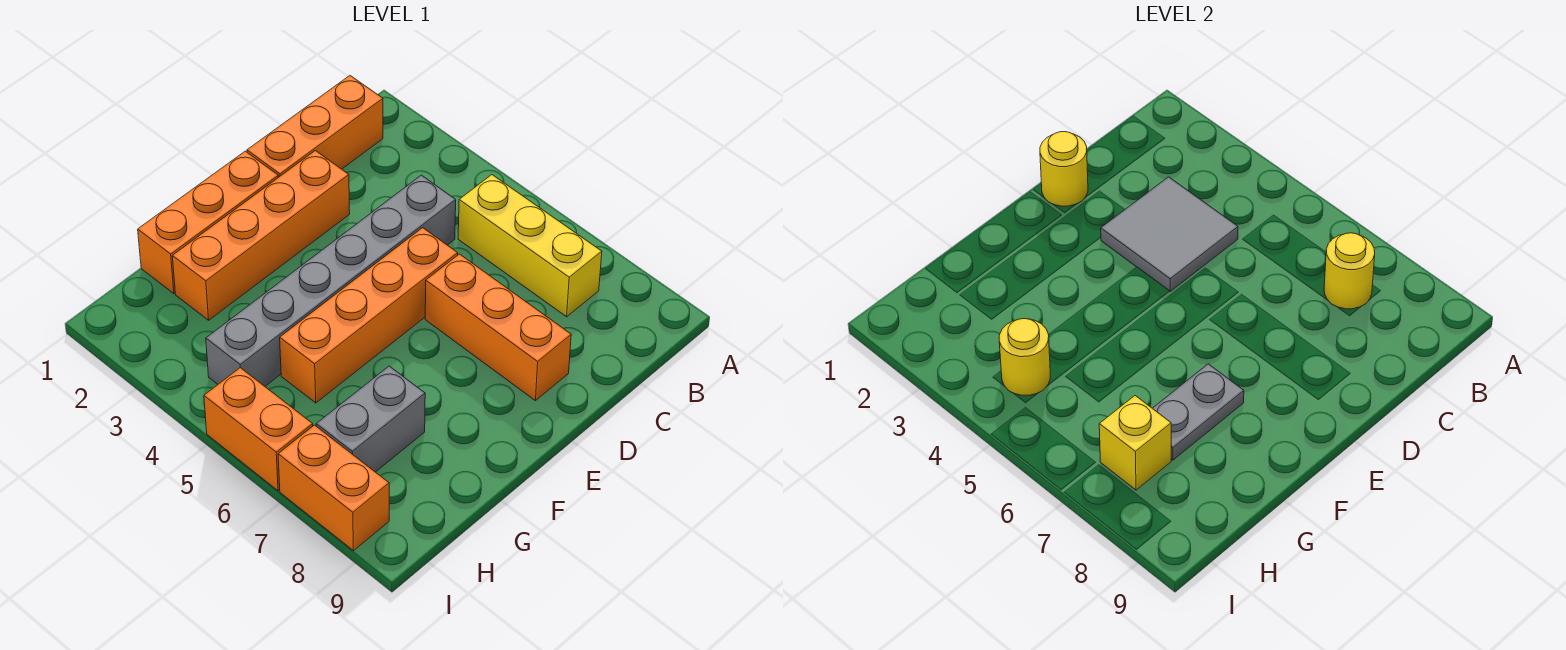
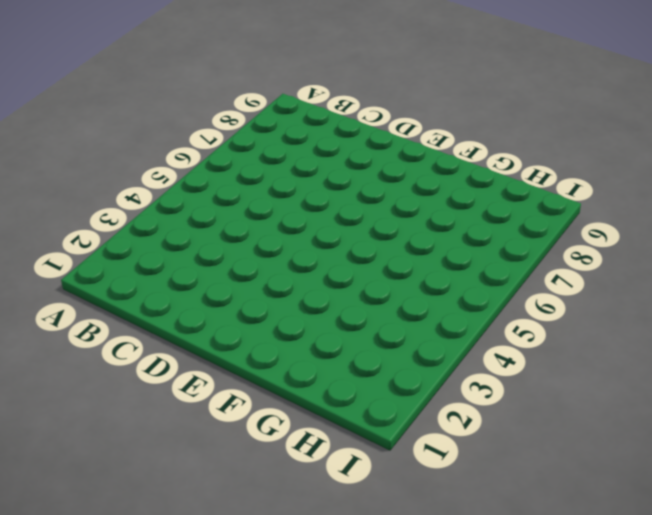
none -> orange 1x3 brick [247,76,383,177]
none -> yellow 1x3 brick [458,175,602,317]
none -> grey 1x6 brick [206,175,456,386]

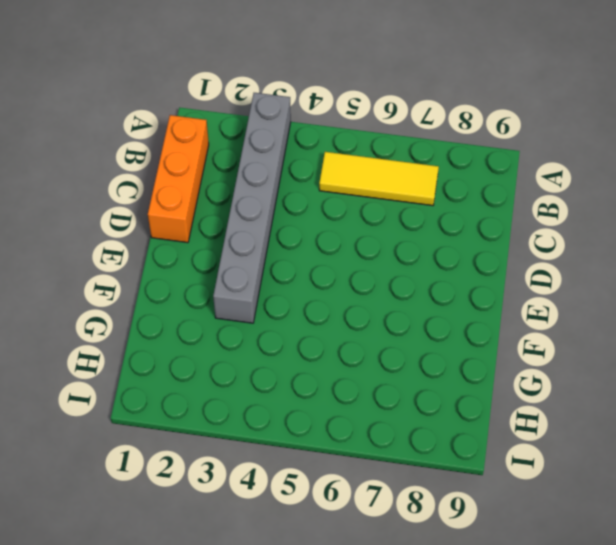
grey 1x6 brick [213,93,291,323] -> grey 1x6 brick moved to [206,175,456,386]
yellow 1x3 tile [319,152,439,206] -> yellow 1x3 brick [458,175,602,317]
none -> orange 1x4 brick [172,151,350,320]
none -> orange 1x4 brick [280,228,458,403]
none -> orange 1x3 brick [425,254,571,401]

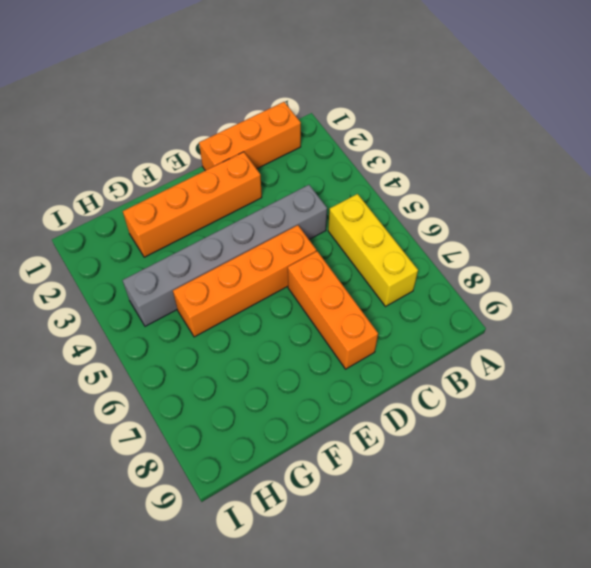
none -> orange 1x3 brick [138,151,278,294]
none -> grey 1x2 brick [316,366,425,472]
none -> orange 1x2 brick [204,368,313,491]

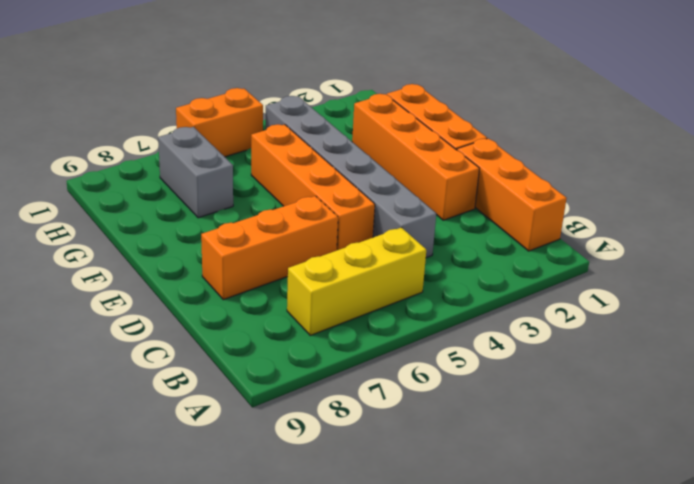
none -> orange 1x2 brick [278,425,389,551]
none -> yellow 1x1 round brick [1324,233,1375,309]
none -> grey 2x2 tile [1101,177,1238,291]

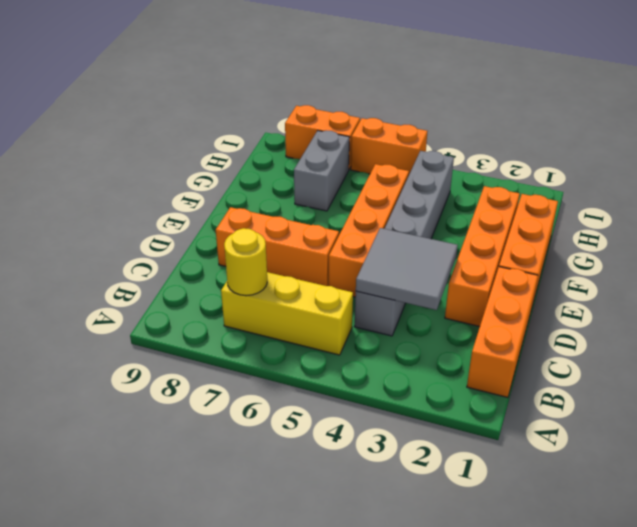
none -> yellow 1x1 round brick [1040,132,1088,206]
none -> grey 1x2 plate [1153,364,1244,460]
none -> yellow 1x1 round brick [999,319,1050,395]

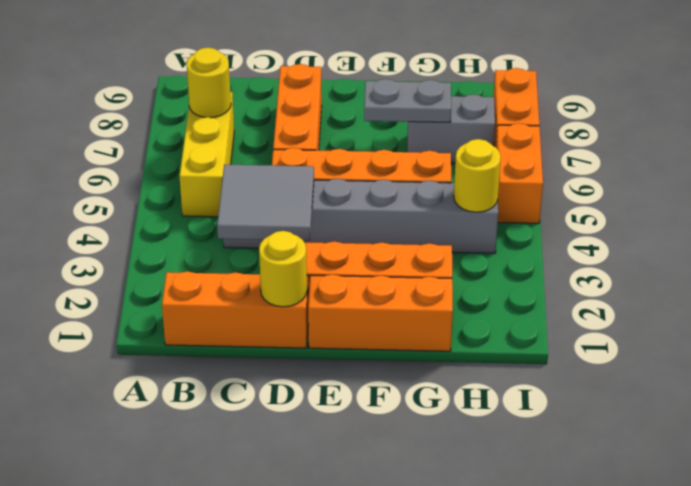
none -> yellow 1x1 brick [1099,396,1171,490]

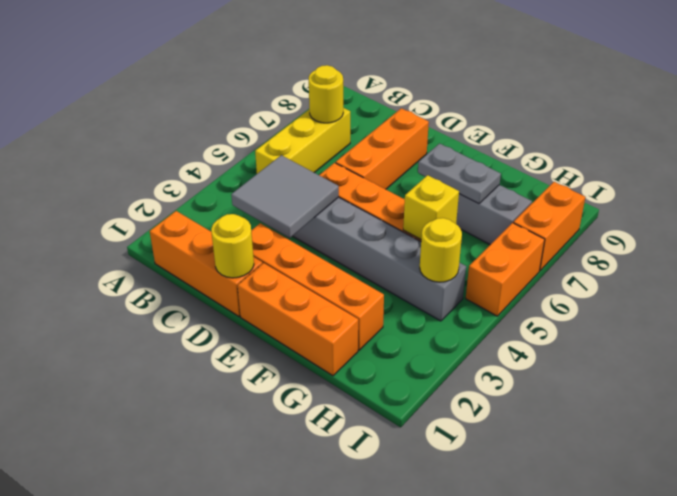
yellow 1x1 brick [403,175,459,240] -> yellow 1x1 brick moved to [1099,396,1171,490]

